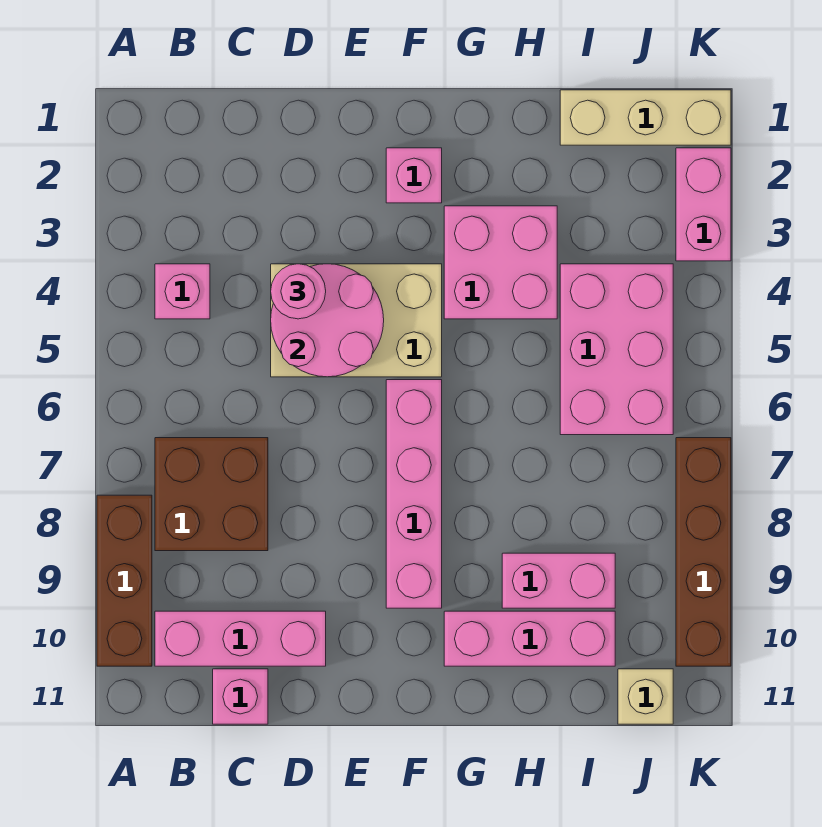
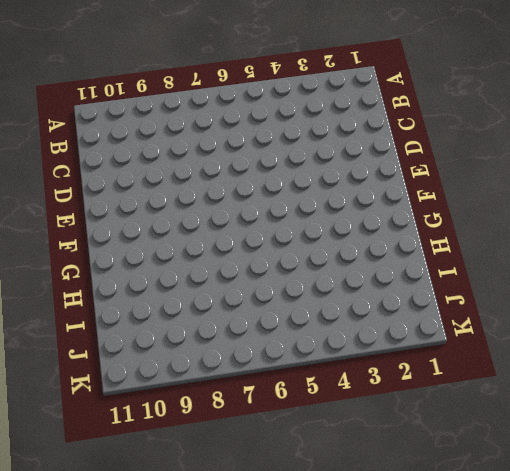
none -> brown 1x3 brick [97,495,152,666]
none -> pink 1x1 brick [155,264,210,319]
none -> brown 2x2 brick [155,438,268,551]

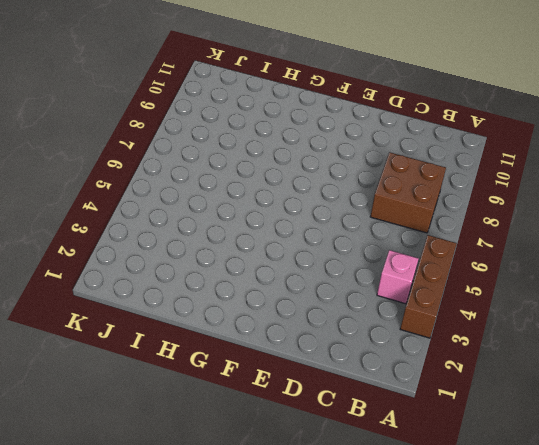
brown 1x3 brick [400,235,457,338] -> brown 1x3 brick moved to [97,495,152,666]
none -> pink 1x3 brick [155,611,326,666]
none -> pink 1x1 brick [213,669,268,724]
none -> tan 2x3 brick [271,264,442,377]

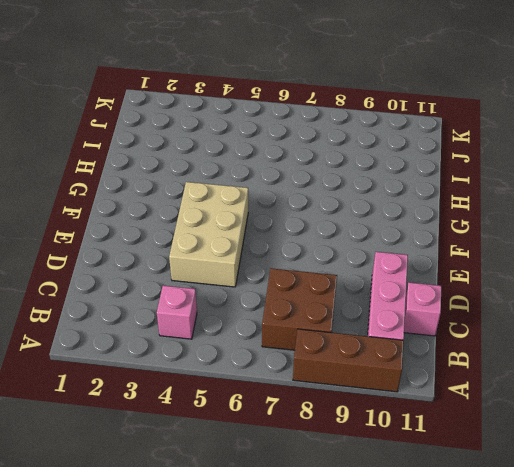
none -> pink 1x1 brick [386,148,442,203]
none -> pink 1x4 brick [386,380,442,608]
none -> pink 2x2 brick [444,206,557,319]

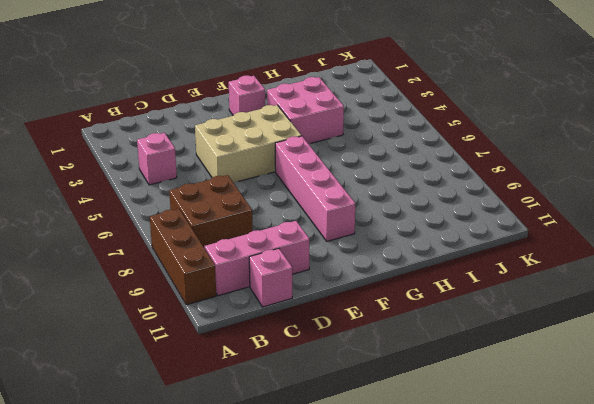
none -> pink 1x3 brick [444,611,615,666]
none -> pink 1x2 brick [502,553,615,608]
none -> tan 1x3 brick [560,90,731,145]

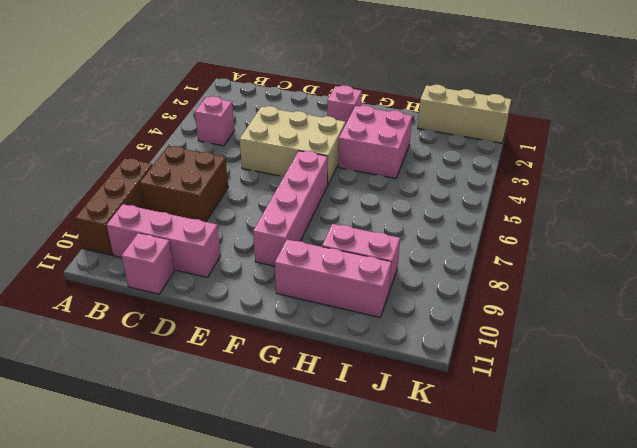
none -> pink 2x3 brick [560,264,673,435]
none -> tan 1x1 brick [618,669,673,724]
none -> pink 1x2 brick [676,148,731,261]

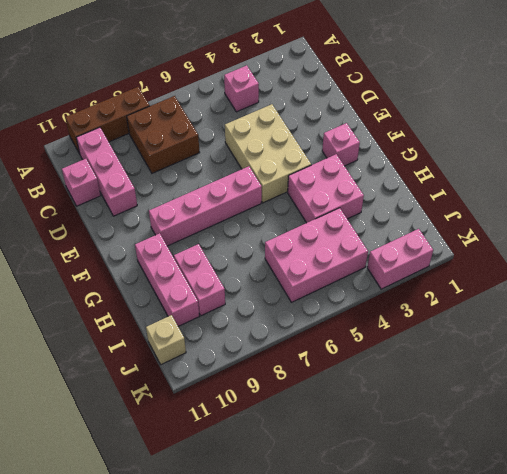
none -> tan 1x3 brick [560,90,731,145]
none -> brown 1x4 brick [676,438,731,666]
none -> pink 2x2 round brick [271,264,384,377]

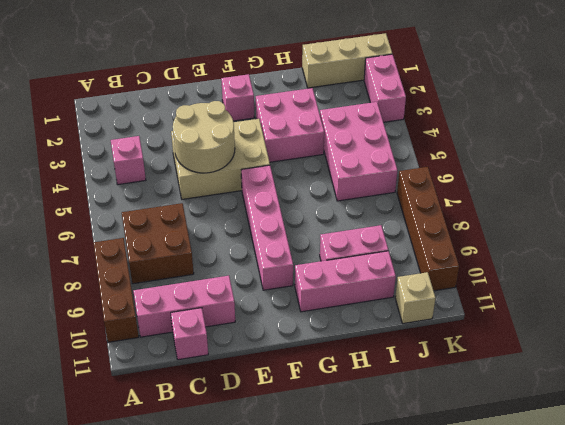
tan 2x2 round brick [173,101,235,173] -> pink 2x2 round brick [271,264,384,377]
none -> pink 1x1 round brick [271,264,326,319]

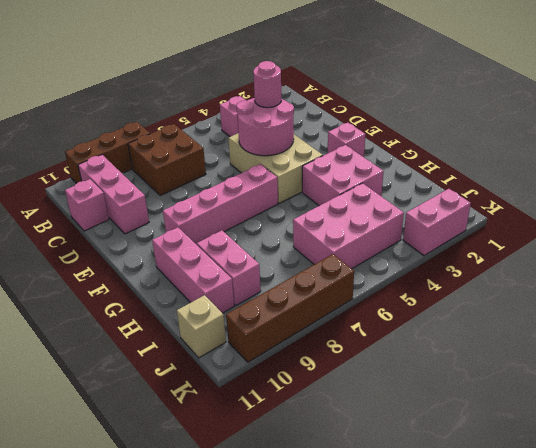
none -> tan 1x3 brick [560,90,731,145]

